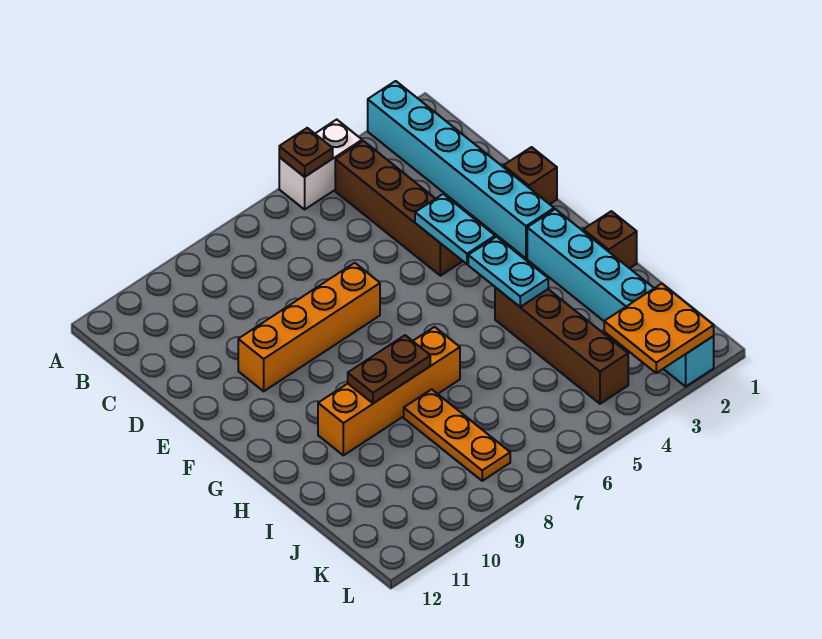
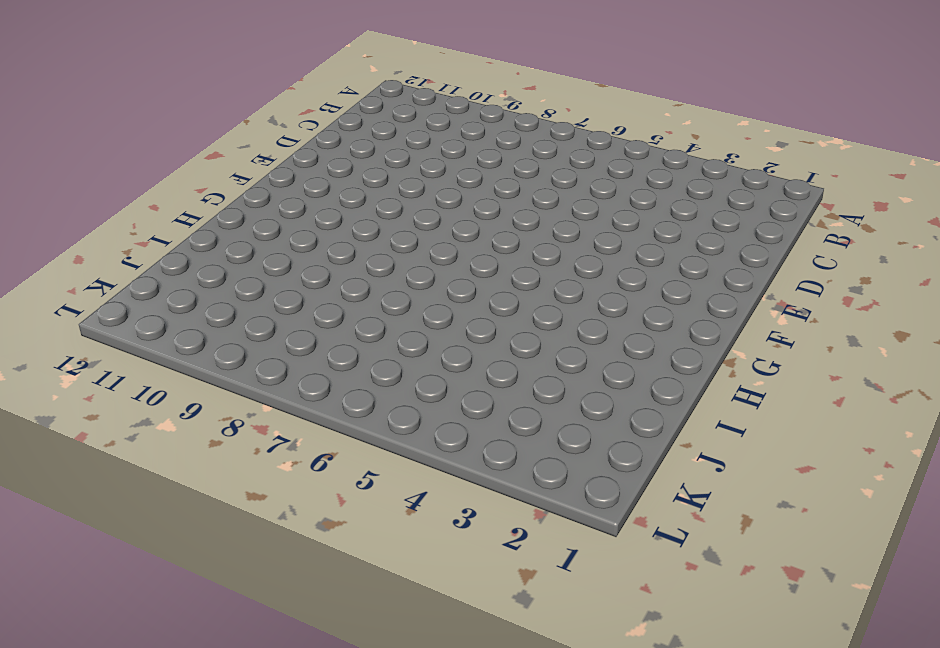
none -> cyan 1x6 brick [368,81,554,258]
none -> white 1x2 brick [279,120,362,209]
none -> brown 1x4 brick [335,141,463,276]

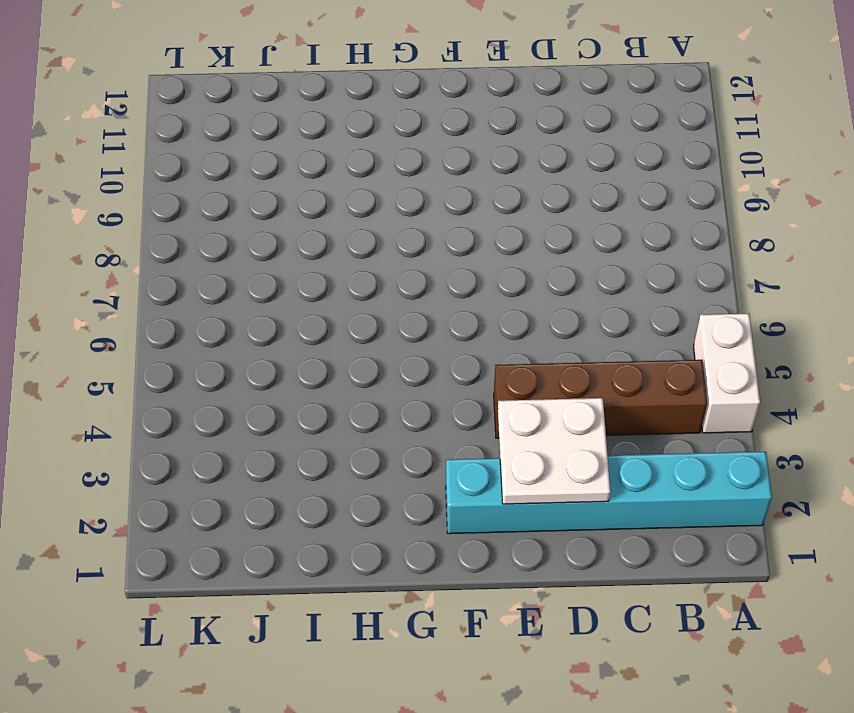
white 2x2 plate [498,398,610,504] -> none
none -> brown 1x1 brick [504,147,557,204]
none -> orange 1x4 brick [238,263,380,391]
none -> cyan 1x6 brick [527,209,714,386]

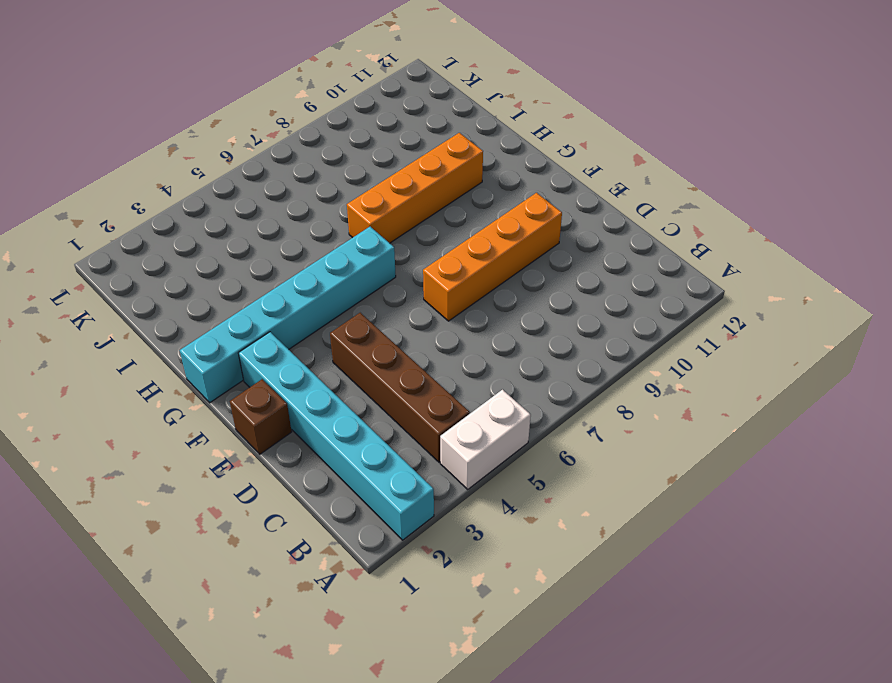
cyan 1x6 brick [180,227,396,403] -> cyan 1x6 brick turned to [527,209,714,386]
none -> brown 1x1 brick [583,211,637,268]
none -> brown 1x4 brick [495,287,628,404]
none -> orange 1x3 plate [404,389,510,481]

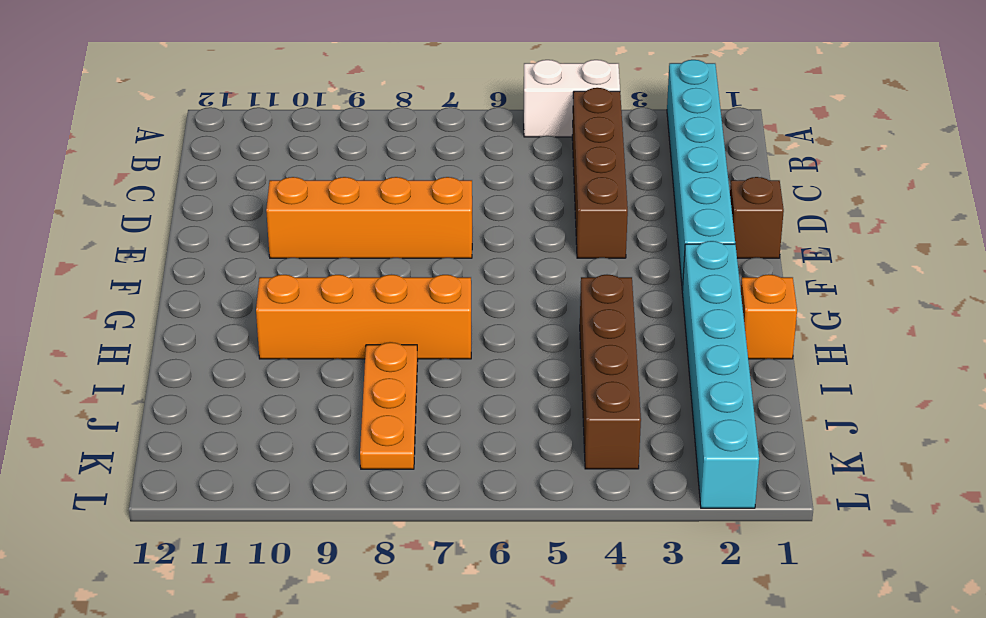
orange 1x1 brick [741,274,797,359] -> brown 1x1 brick [583,211,637,268]
none -> brown 1x1 plate [279,128,333,177]
none -> cyan 1x2 plate [415,194,495,264]
none -> cyan 1x2 plate [468,237,548,307]

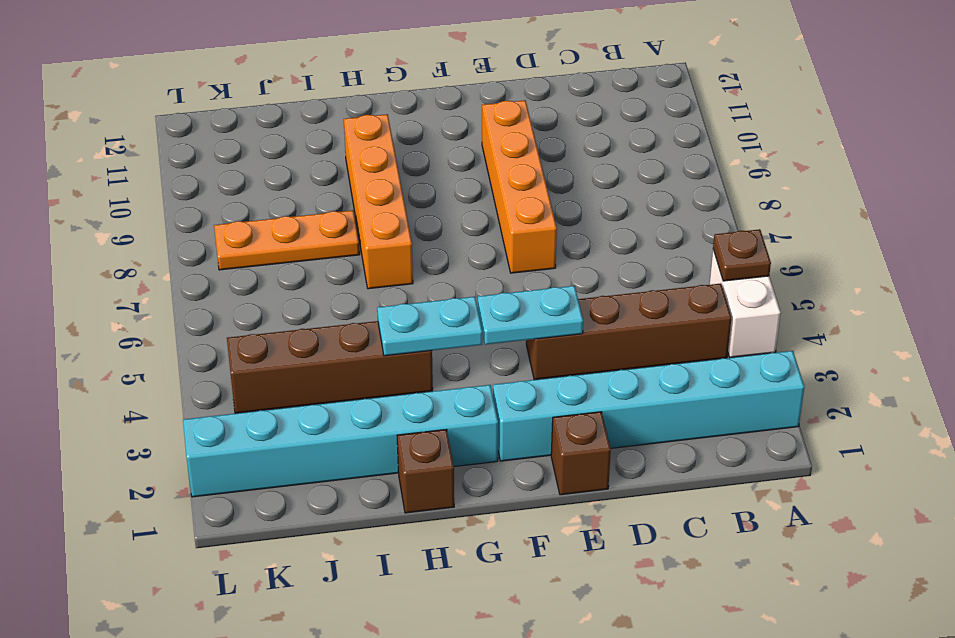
none -> brown 1x2 plate [348,335,430,403]
none -> orange 2x2 plate [604,284,714,373]

